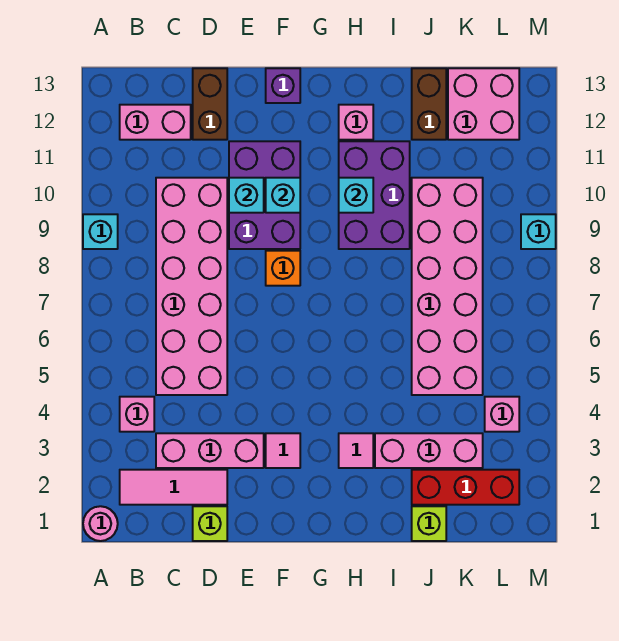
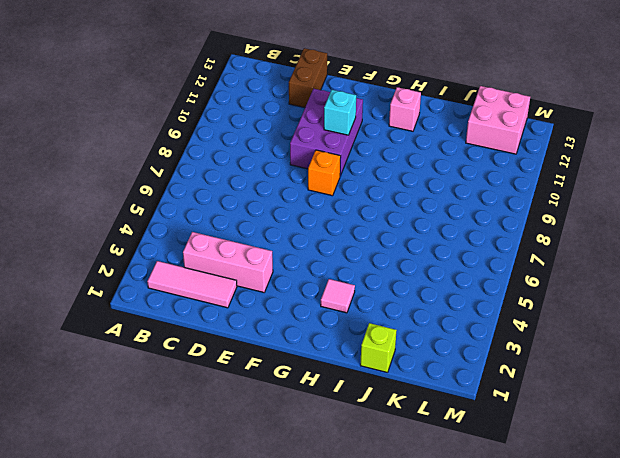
none -> pink 1x1 round brick [83,506,118,541]
none -> cyan 1x1 brick [83,214,118,249]
none -> pink 1x1 brick [120,397,154,432]

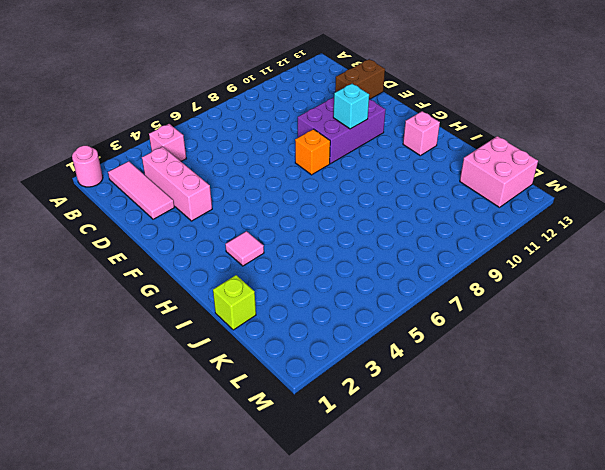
none -> cyan 1x1 brick [83,214,118,249]
none -> pink 1x2 brick [120,105,191,140]
none -> pink 2x6 brick [156,178,227,395]

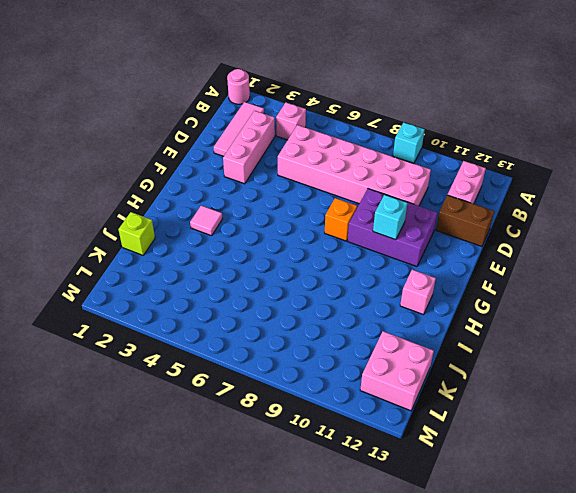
none -> lime 1x1 brick [193,506,227,541]
none -> pink 1x1 tile [266,433,300,468]
none -> purple 1x1 brick [266,68,300,103]

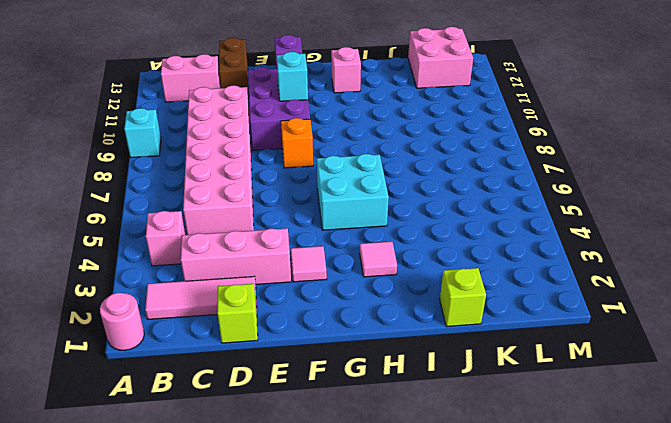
cyan 2x2 brick [317,154,389,230] -> none
none -> purple 2x3 brick [339,141,410,249]
none -> pink 1x3 brick [375,433,483,468]
none -> red 1x3 brick [412,470,519,505]

